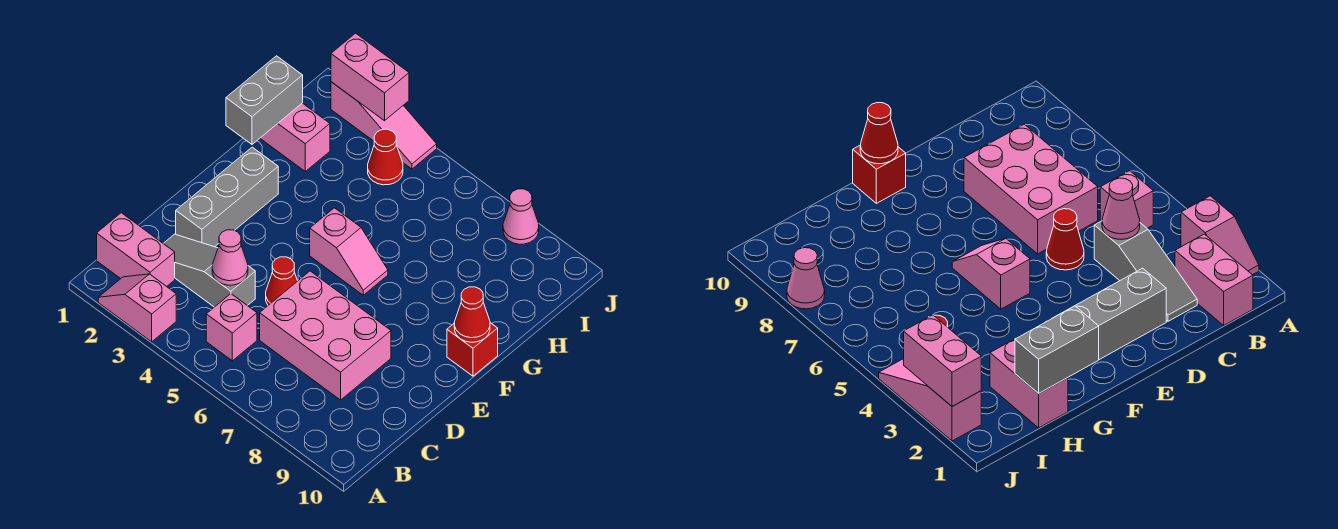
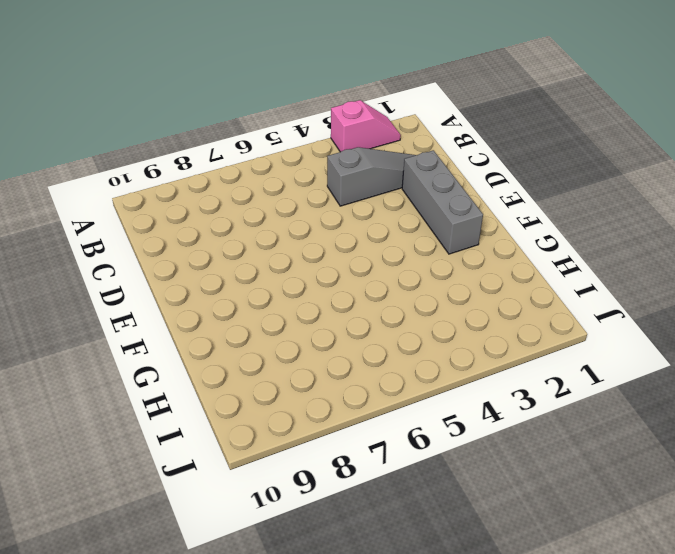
none -> pink 1x2 brick [97,213,175,286]
none -> pink 1x1 brick [206,294,257,361]
none -> pink 2x3 brick [260,271,391,400]

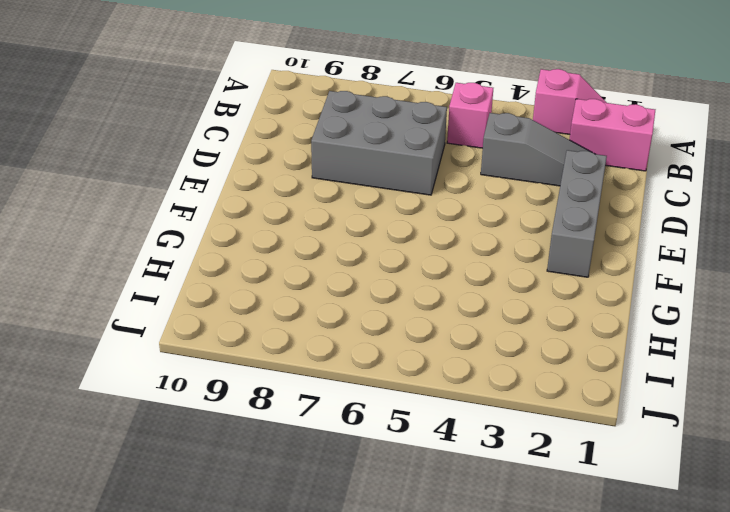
grey 2x3 brick [311,91,447,195] -> pink 2x3 brick [260,271,391,400]
none -> red 1x1 cone [266,257,297,305]
none -> pink 1x2 slope [310,208,388,295]
none -> red 1x1 brick [447,323,498,376]

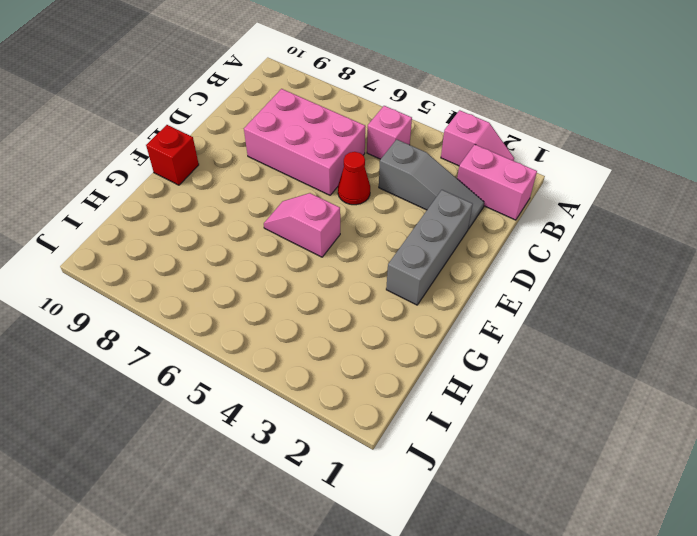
none -> pink 1x2 brick [260,103,330,171]
none -> red 1x1 cone [368,129,403,185]
none -> pink 1x3 slope [331,82,437,169]

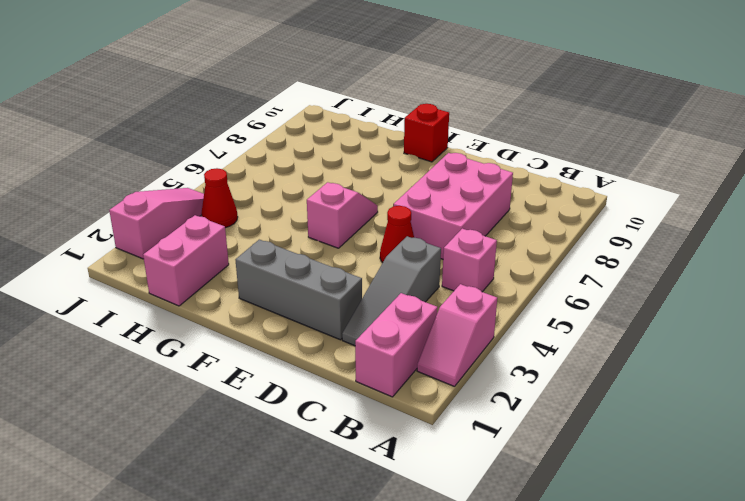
none -> pink 1x1 cone [503,189,539,244]
none -> pink 1x1 cone [212,230,248,285]
none -> red 1x1 cone [454,287,490,342]

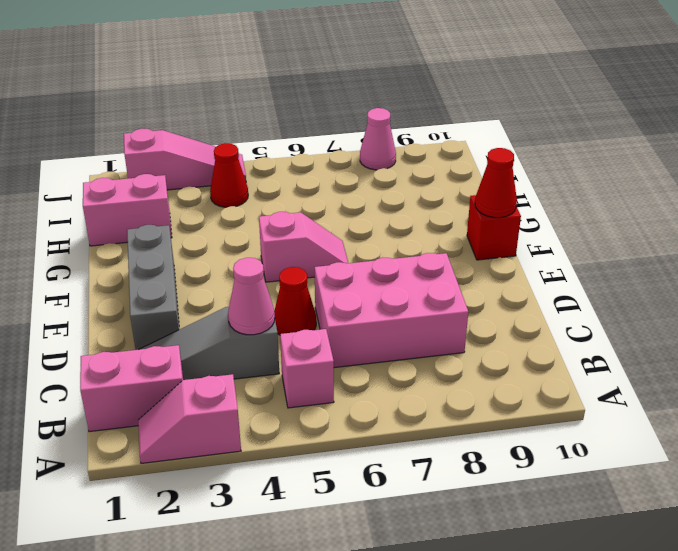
none -> grey 1x2 brick [226,56,303,144]
none -> pink 1x2 brick [331,33,409,121]

